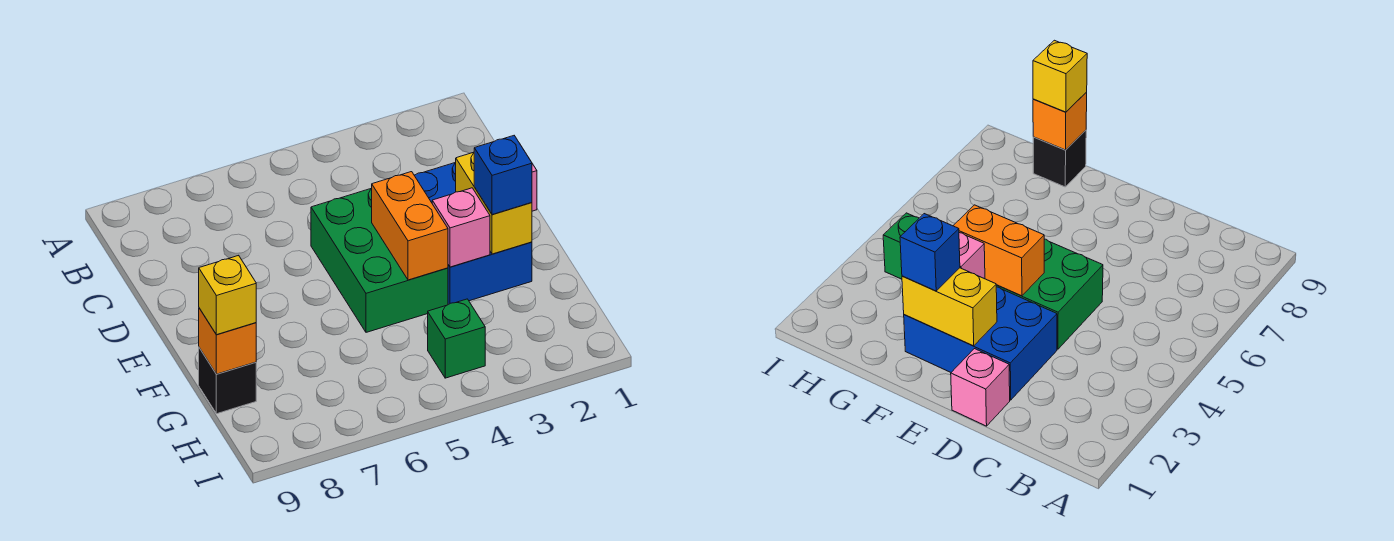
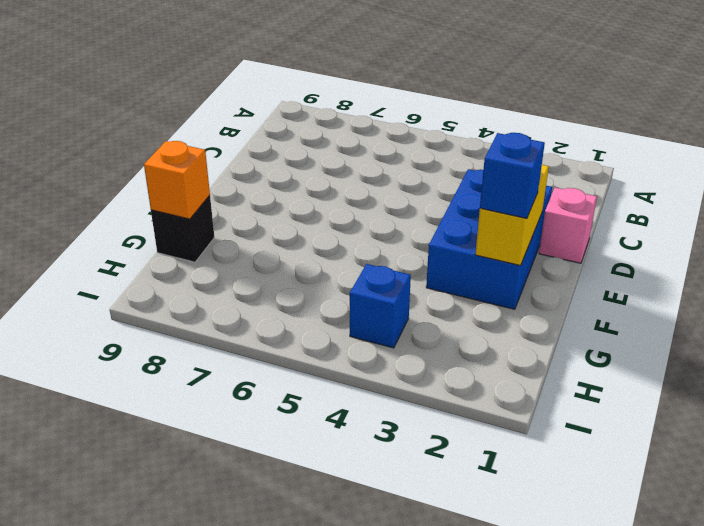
blue 1x1 brick [350,264,411,348] -> green 1x1 brick [428,299,485,378]
none -> green 2x3 brick [311,188,448,332]
none -> orange 1x2 brick [372,172,448,280]

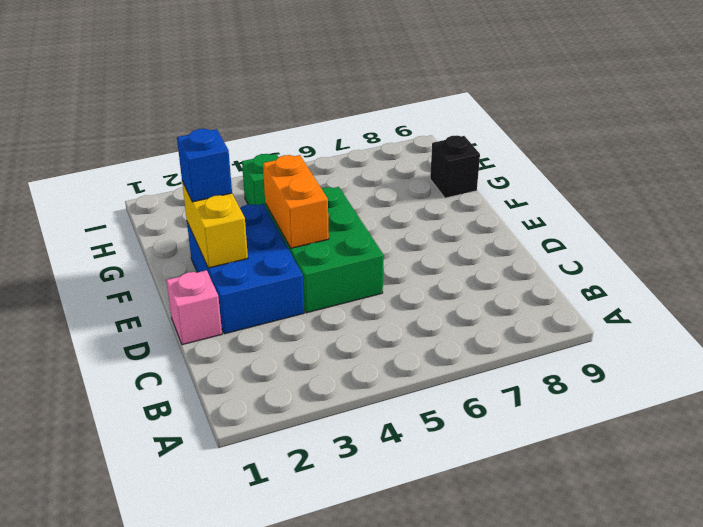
none -> pink 1x1 brick [432,188,490,267]
none -> orange 1x1 brick [199,308,256,374]

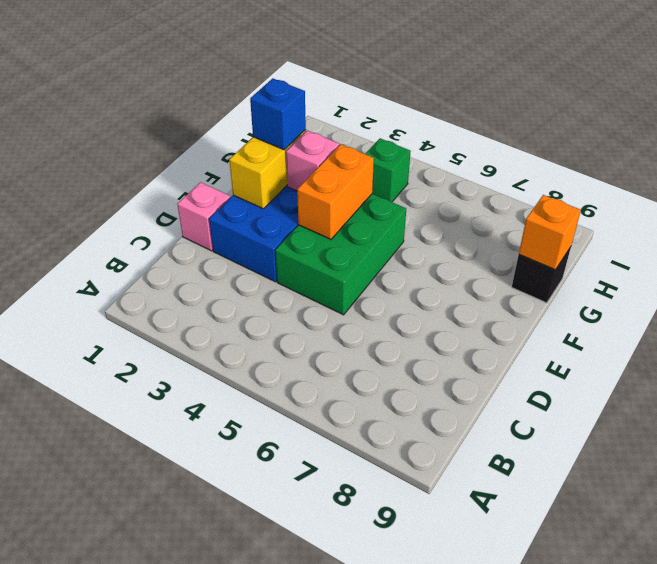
none -> yellow 1x1 brick [199,255,256,335]

